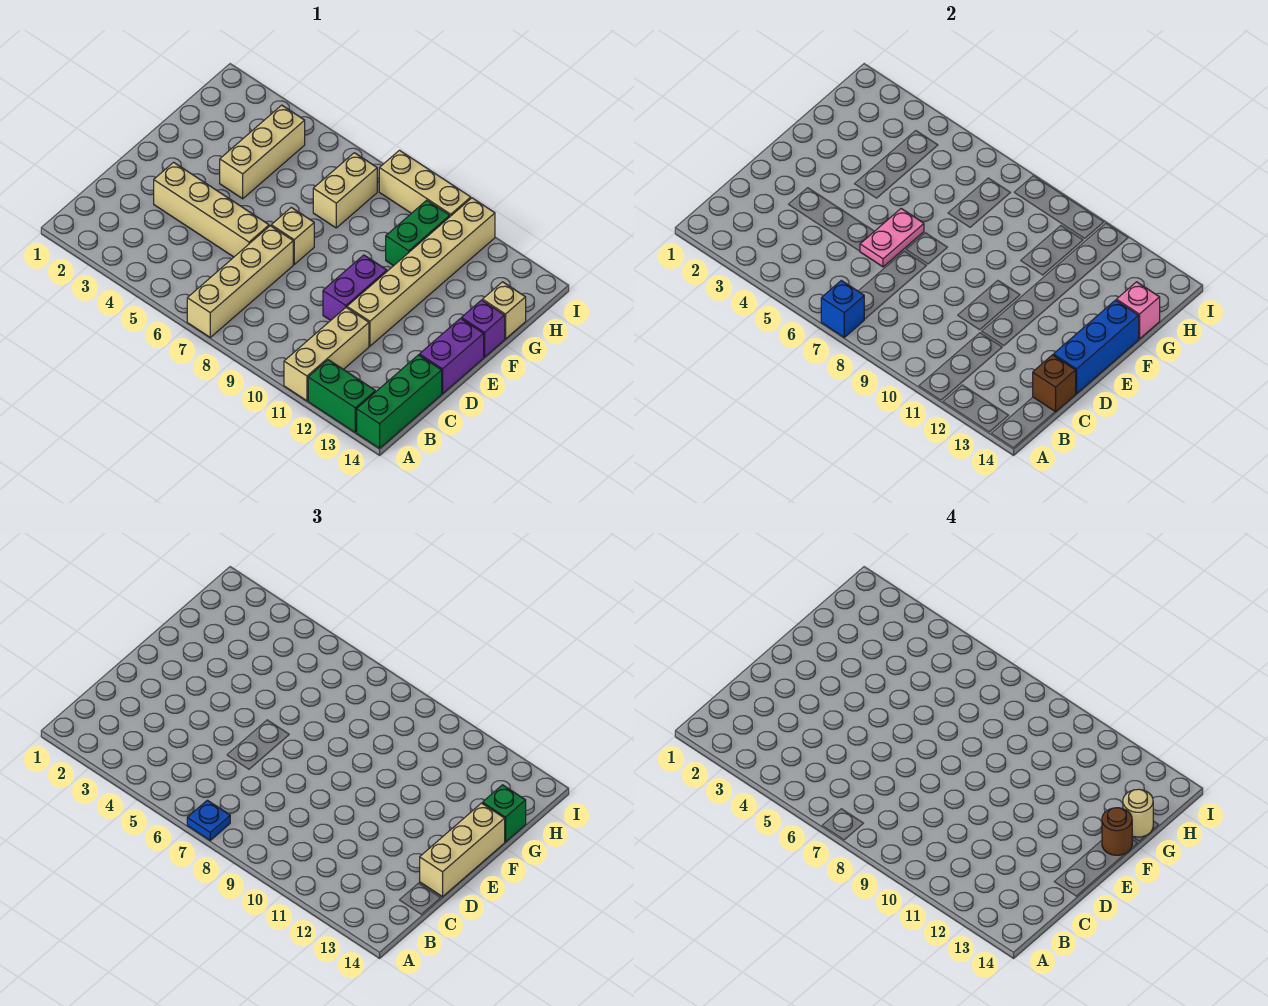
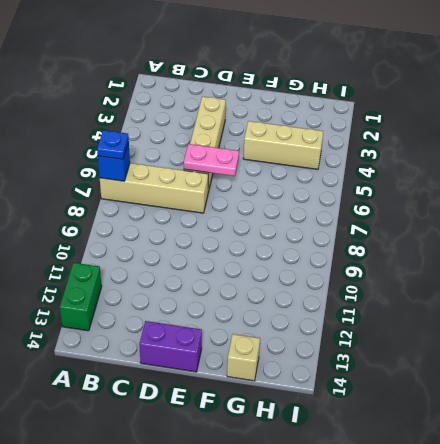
none -> tan 1x3 brick [284,308,369,401]
none -> green 1x3 brick [357,355,442,448]
none -> purple 1x2 brick [323,255,387,320]

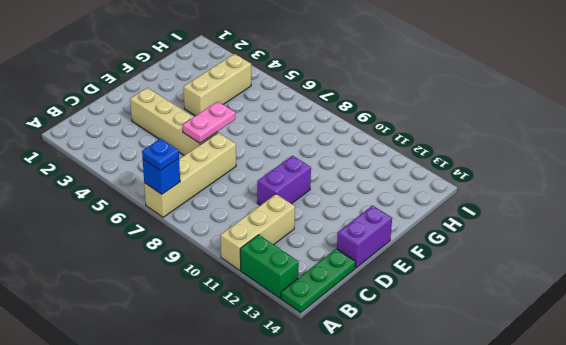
green 1x3 plate [281,249,356,313] -> green 1x3 brick [357,355,442,448]
none -> tan 1x6 brick [347,198,495,346]
none -> tan 1x1 brick [271,207,314,264]
none -> purple 1x1 brick [462,300,505,357]

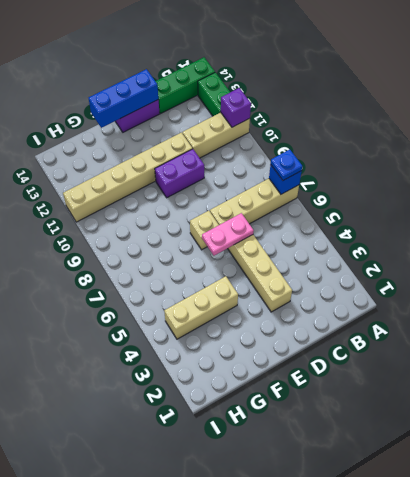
purple 1x1 brick [221,88,251,127] -> purple 1x1 brick moved to [462,300,505,357]
none -> tan 1x2 brick [313,153,377,228]
none -> green 1x2 brick [386,200,450,266]
none -> tan 1x1 brick [483,282,526,339]

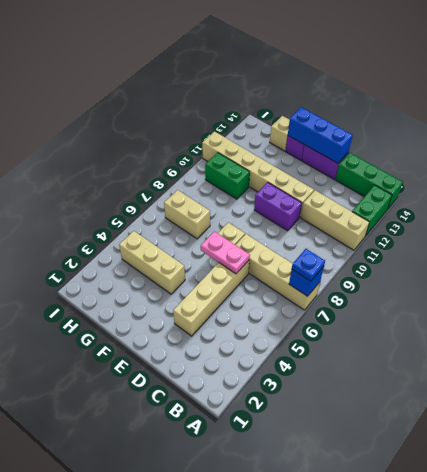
none -> tan 1x3 brick [379,150,471,216]
none -> brown 1x1 brick [1033,355,1076,412]
none -> pink 1x1 brick [1117,282,1160,339]

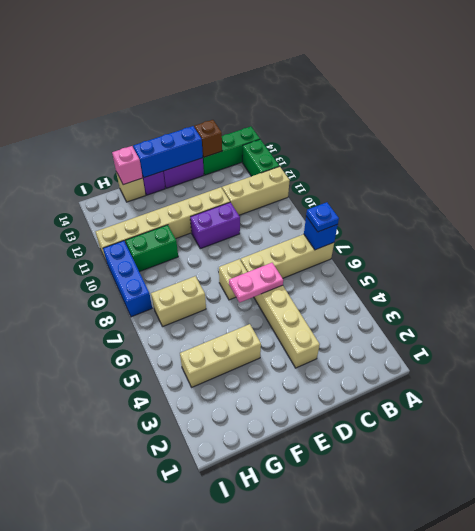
blue 1x3 brick [103,241,152,317] -> tan 1x3 brick [379,150,471,216]
none -> tan 1x3 brick [420,803,505,897]
none -> green 1x1 brick [483,785,526,842]
none -> brown 1x1 round brick [1102,808,1132,855]

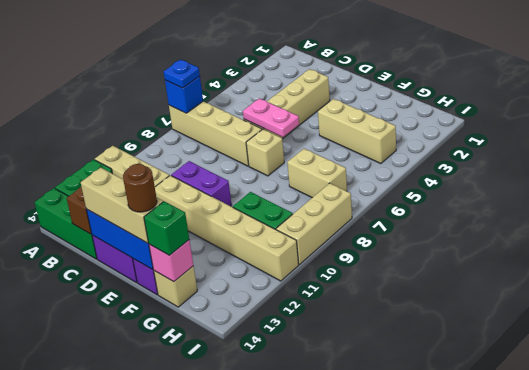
none -> tan 1x1 round brick [1123,789,1153,837]

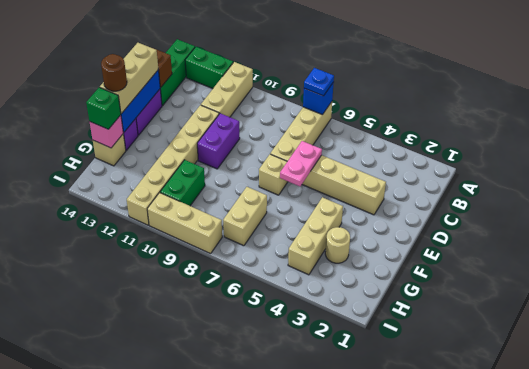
tan 1x1 round brick [325,227,350,263] -> tan 1x1 round brick moved to [1123,789,1153,837]

